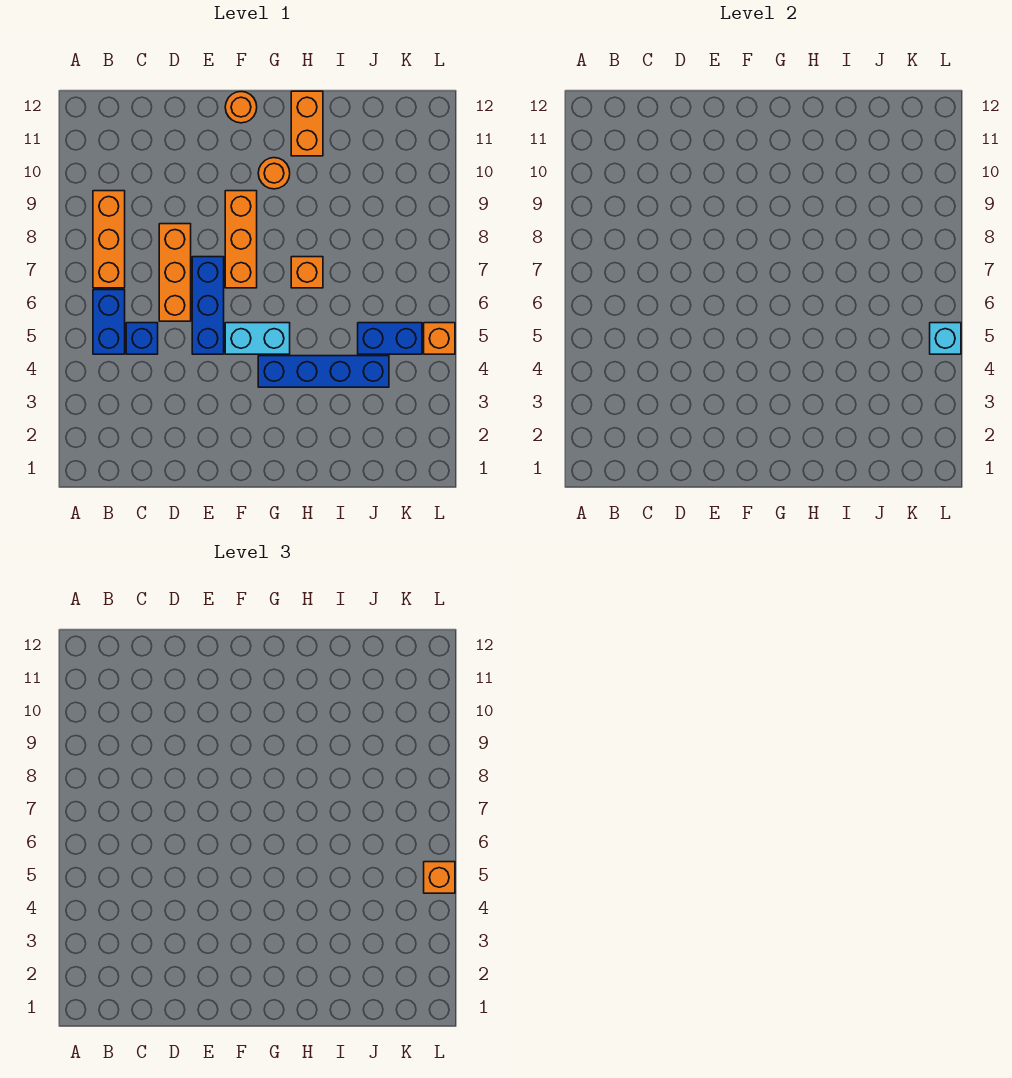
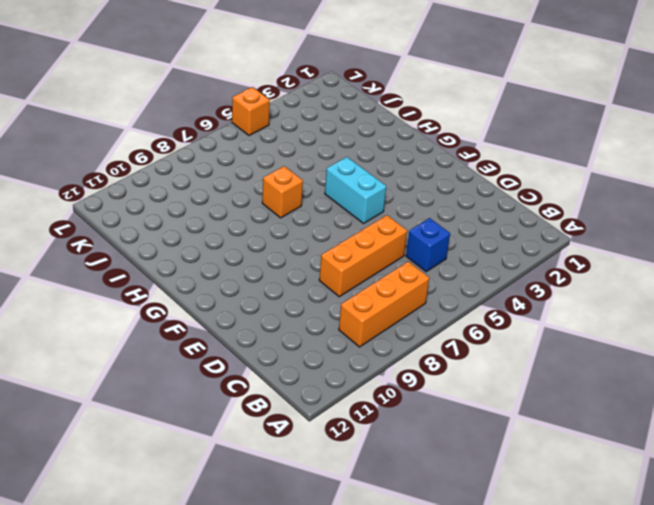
none -> blue 1x2 brick [93,290,125,354]
none -> blue 1x3 brick [192,257,224,354]
none -> orange 1x3 brick [225,191,257,288]

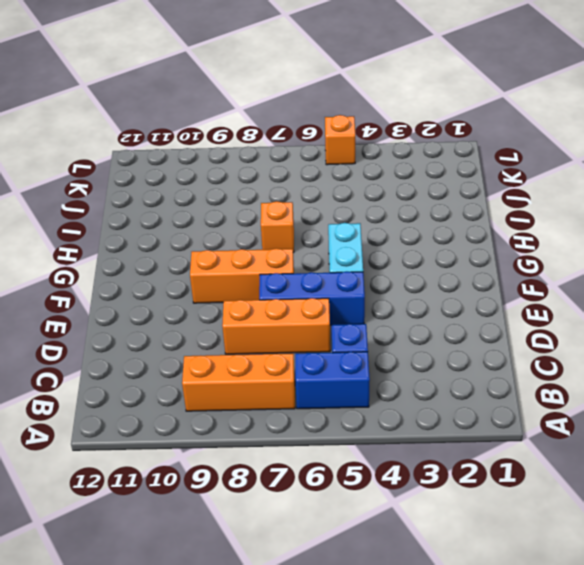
none -> orange 1x1 round brick [225,92,257,123]
none -> blue 1x4 brick [258,356,389,387]
none -> orange 1x1 round brick [258,158,290,189]

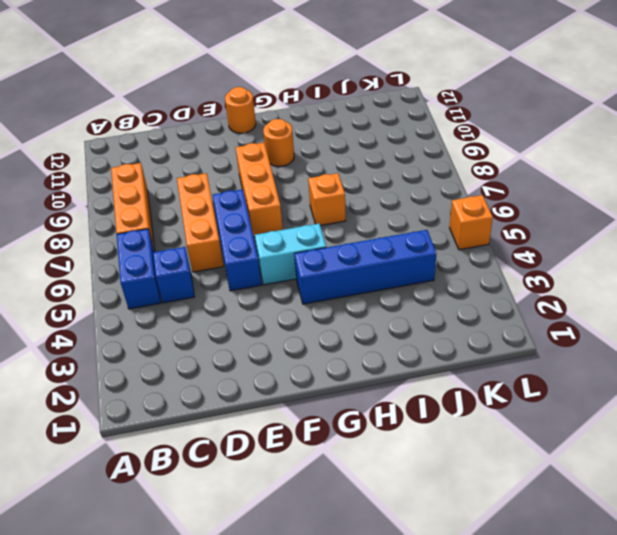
none -> orange 1x2 brick [291,91,323,156]
none -> blue 1x2 brick [358,323,422,354]
none -> cyan 1x1 brick [930,323,961,354]

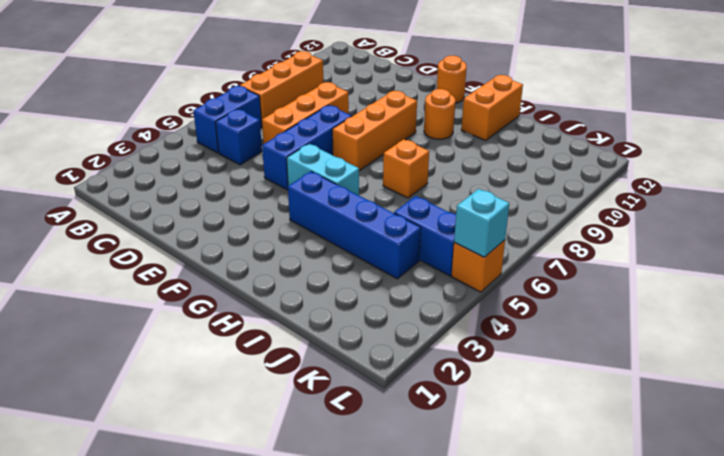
none -> orange 1x1 brick [424,862,455,893]

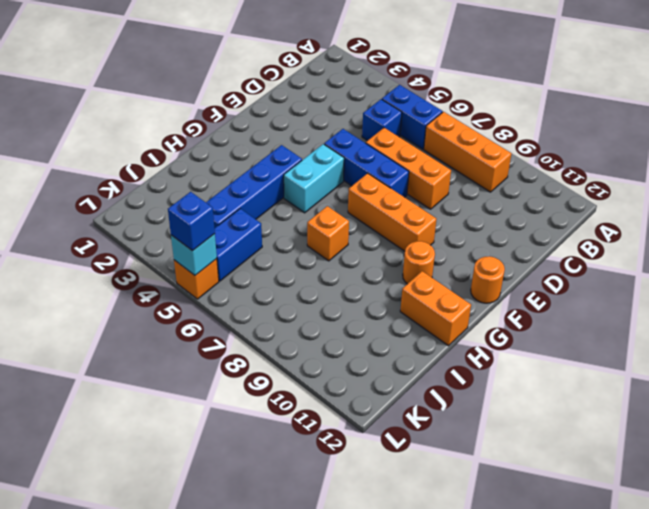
blue 1x1 brick [168,192,215,251] -> orange 1x1 brick [424,862,455,893]

